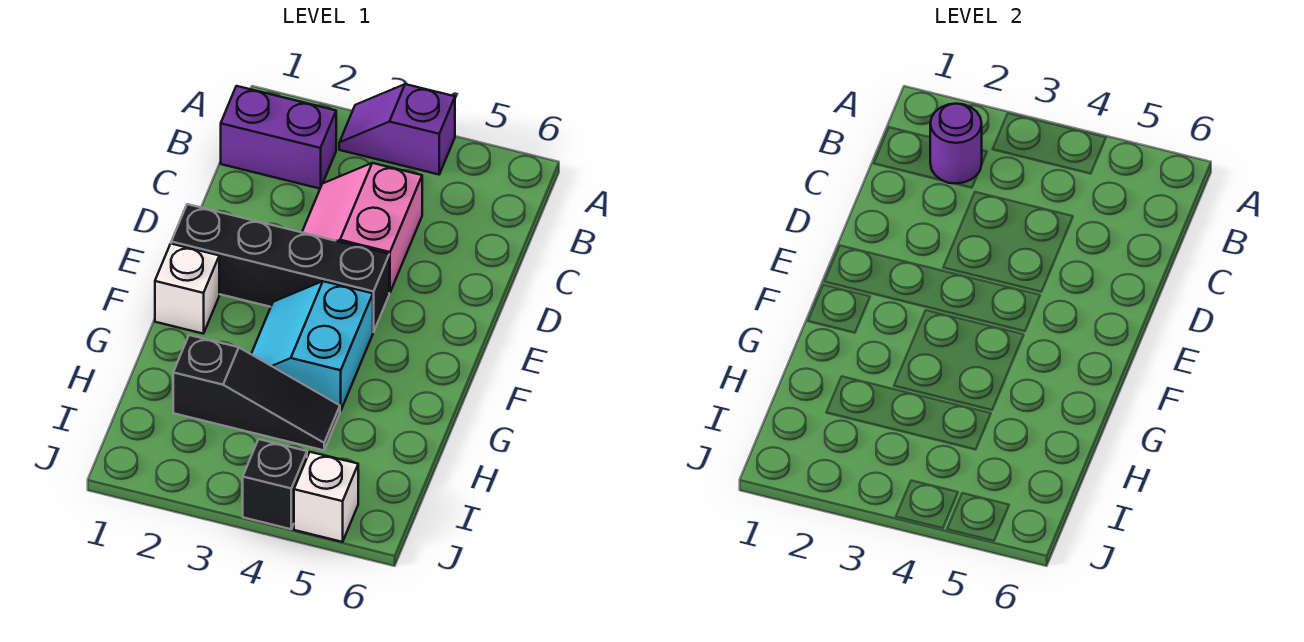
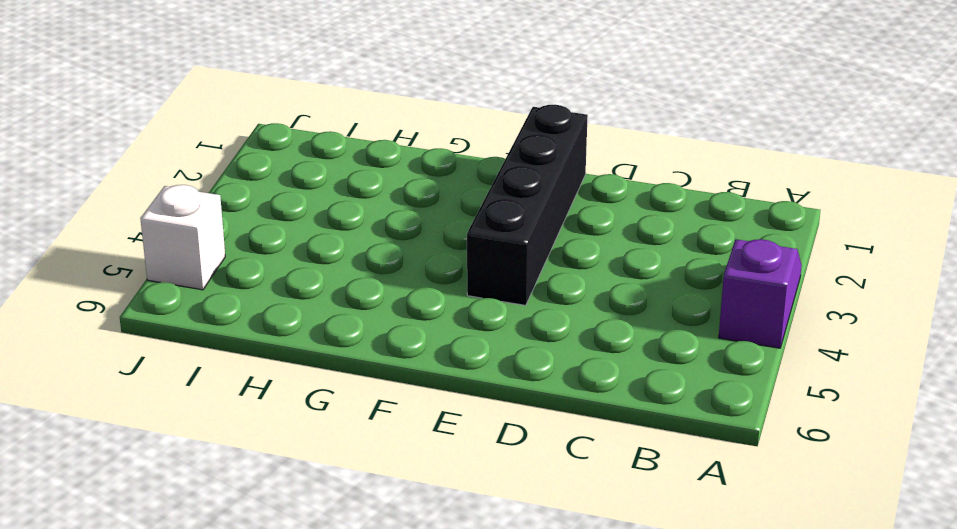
none -> purple 1x2 brick [221,86,336,189]
none -> pink 2x2 slope [302,163,422,293]

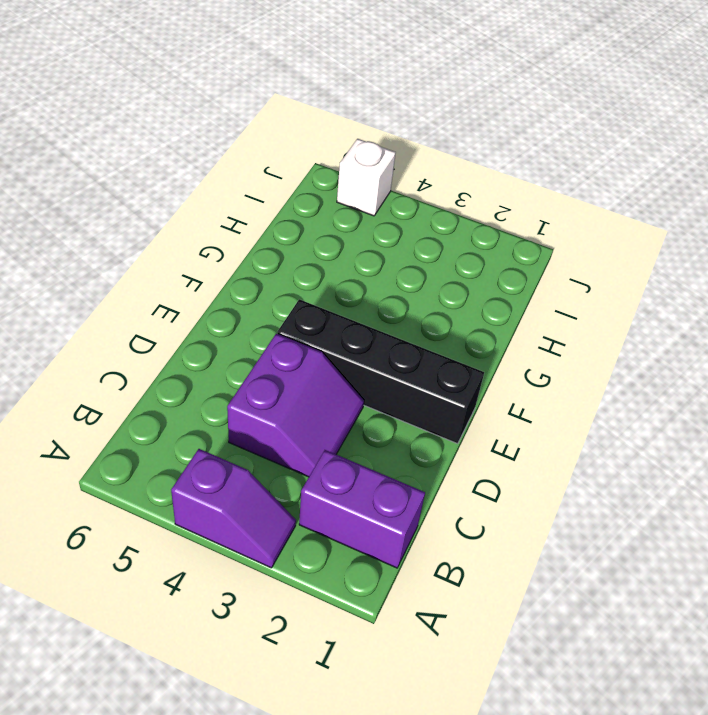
purple 2x2 slope [227,334,364,477] -> pink 2x2 slope [302,163,422,293]
none -> white 1x1 brick [155,244,219,334]
none -> cyan 2x2 slope [251,281,373,411]

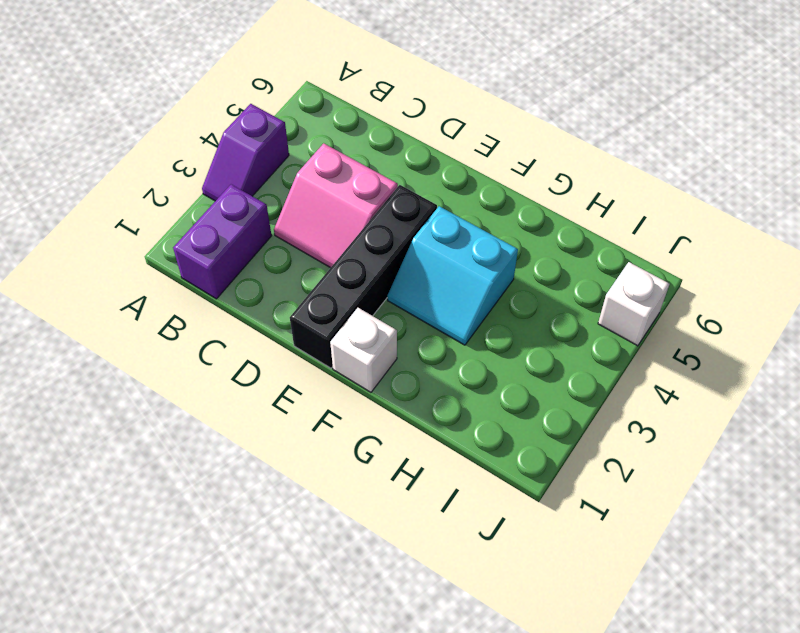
none -> black 1x3 slope [173,335,340,450]
none -> black 1x1 brick [243,439,307,529]

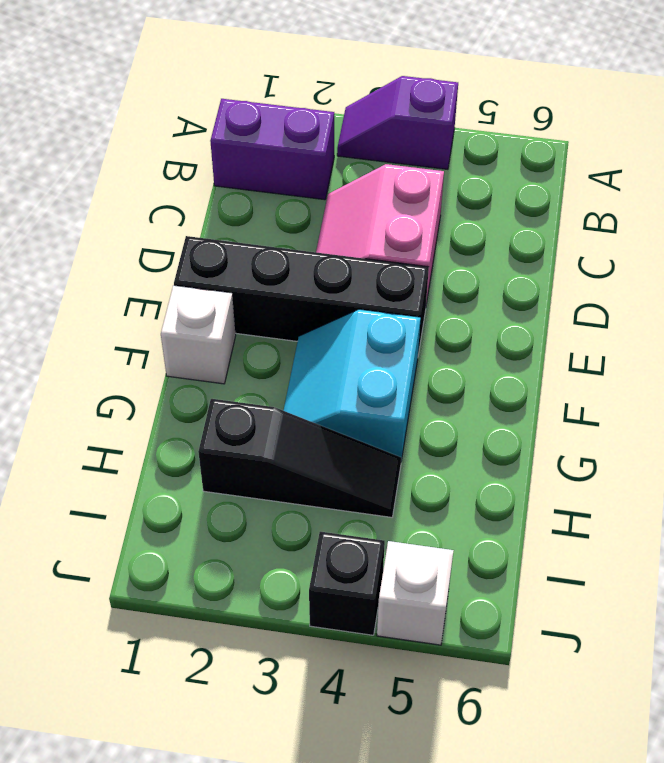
none -> purple 1x1 round brick [930,104,982,183]

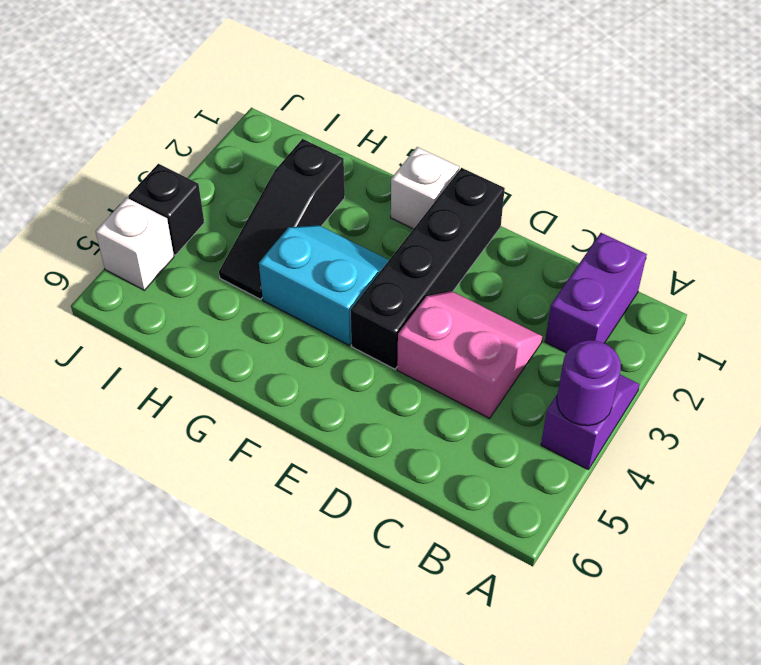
purple 1x1 round brick [557,340,621,426] -> purple 1x1 round brick moved to [930,104,982,183]

